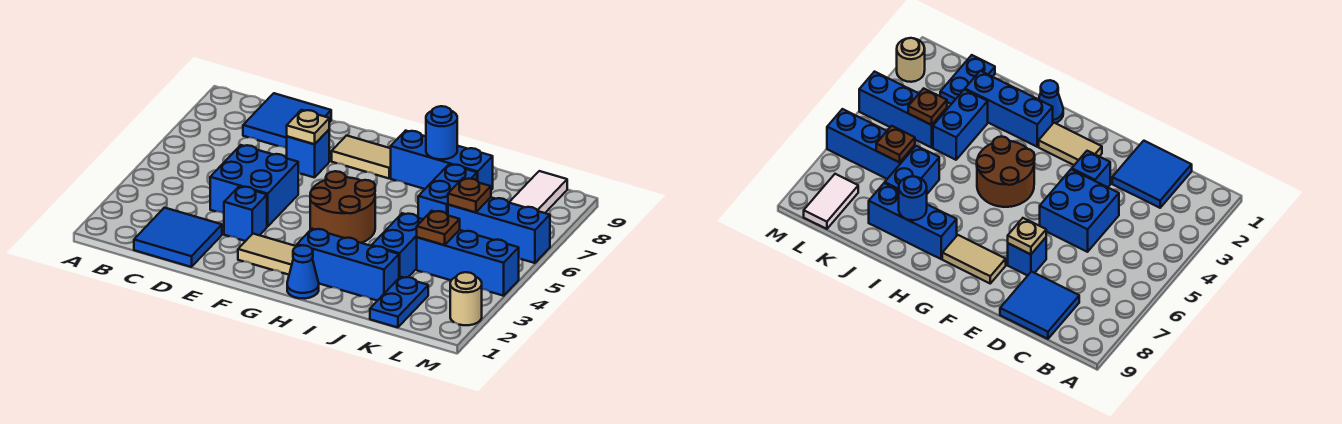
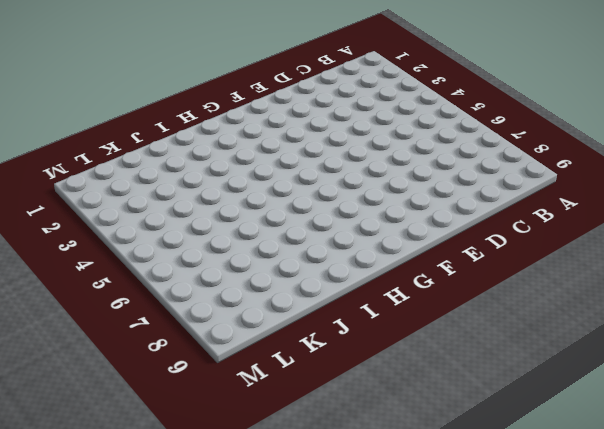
none -> blue 2x2 tile [134,208,222,267]
none -> blue 2x2 tile [243,93,331,148]
none -> blue 2x2 brick [210,145,298,227]

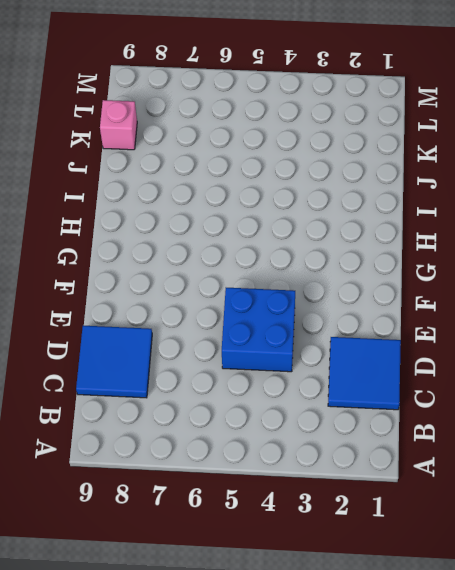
pink 1x1 brick [100,100,137,150] -> none
none -> blue 1x1 brick [224,186,267,241]
none -> blue 1x1 brick [287,130,329,178]
none -> tan 1x2 tile [238,234,297,275]

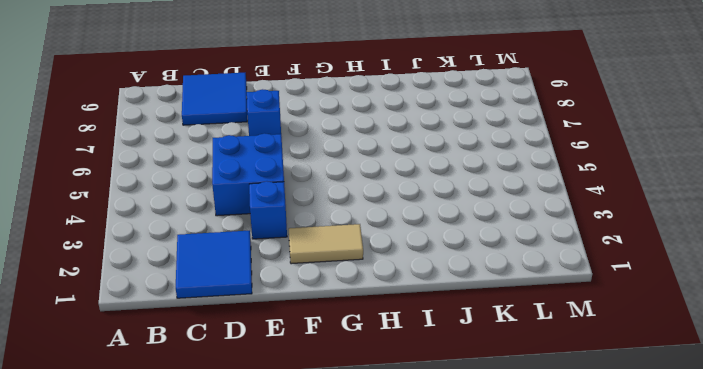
none -> tan 1x2 tile [332,136,391,178]
none -> brown 2x2 round brick [310,171,375,243]
none -> blue 1x1 cone [287,245,319,298]

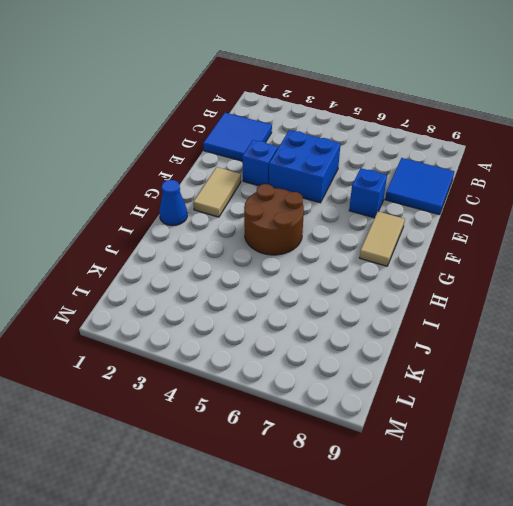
none -> blue 1x3 brick [297,229,399,301]
none -> blue 1x3 brick [391,131,493,190]
none -> blue 1x2 brick [372,213,423,278]

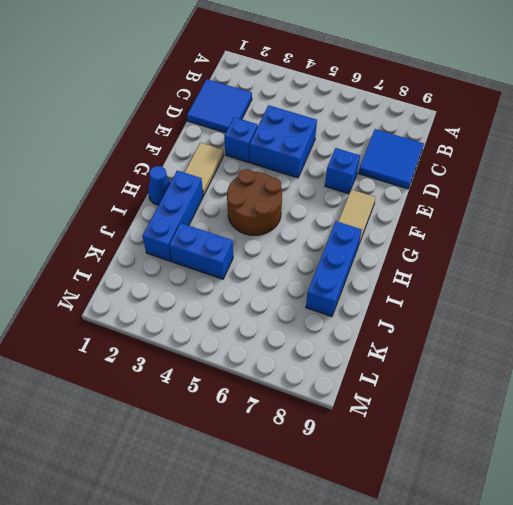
none -> blue 1x2 brick [418,164,477,219]
none -> blue 1x2 plate [370,277,428,327]
none -> blue 1x3 brick [417,230,519,296]

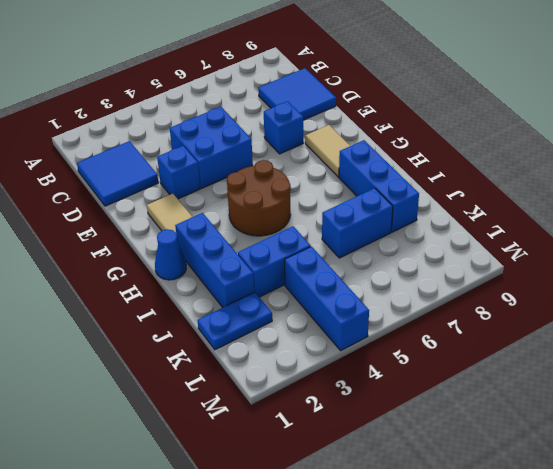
none -> blue 1x3 brick [448,197,550,263]
none -> white 1x2 tile [509,171,567,213]
none -> tan 1x1 round brick [450,272,482,325]

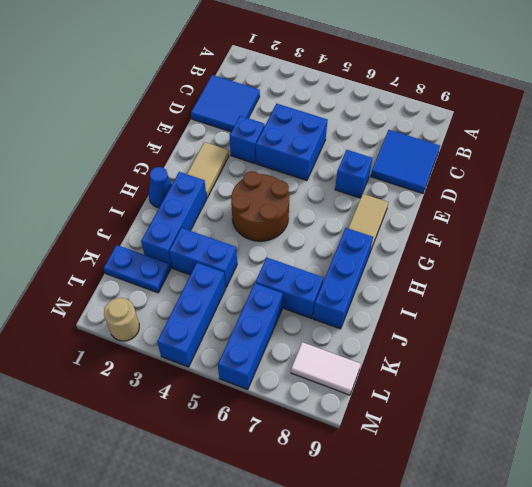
none -> tan 1x1 plate [287,110,329,144]
none -> blue 1x1 round brick [426,106,457,159]
none -> brown 1x1 plate [417,211,460,245]

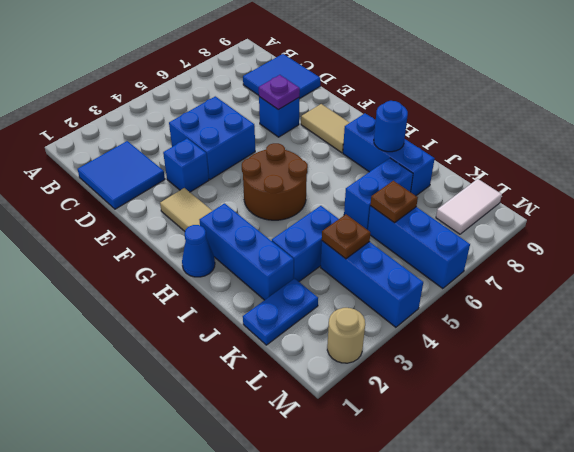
purple 1x1 plate [259,75,300,110] -> tan 1x1 plate [287,110,329,144]

